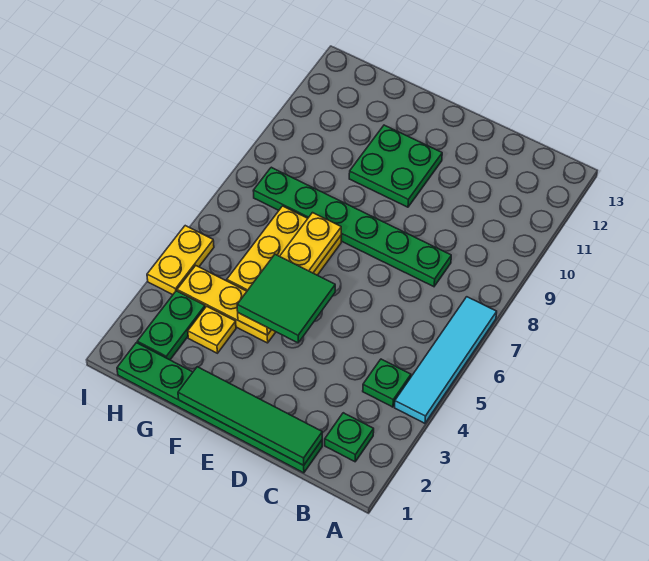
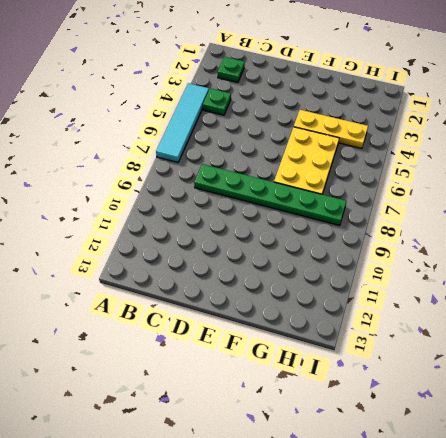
none -> green 1x6 plate [117,343,322,473]
none -> green 2x2 plate [349,125,442,207]
none -> yellow 1x1 plate [188,306,236,353]

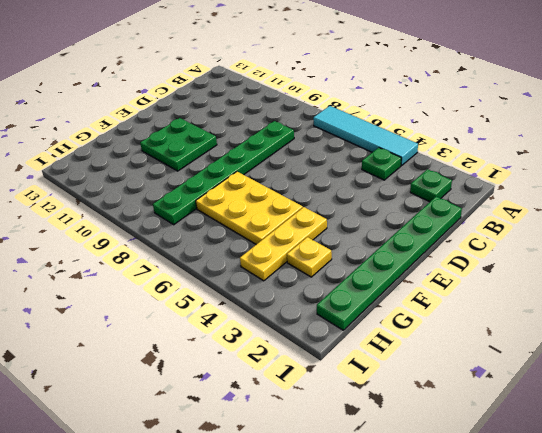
none -> green 1x2 plate [137,291,205,360]
none -> yellow 1x2 plate [147,226,214,295]
none -> green 1x4 tile [178,367,322,465]

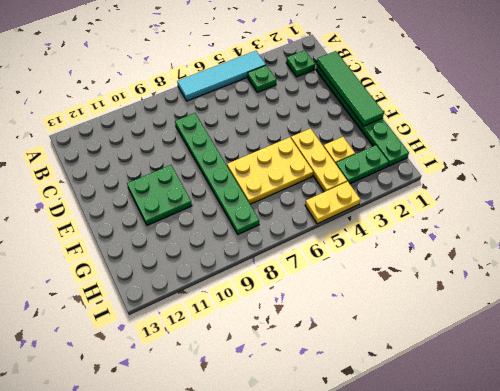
none -> yellow 1x4 plate [238,213,341,335]
none -> green 2x2 tile [237,254,335,343]

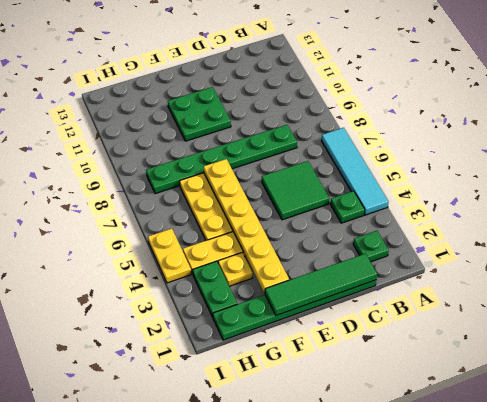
green 2x2 tile [262,161,329,220] -> green 2x2 tile moved to [237,254,335,343]
yellow 1x6 plate [204,159,289,293] -> yellow 1x4 plate [238,213,341,335]

